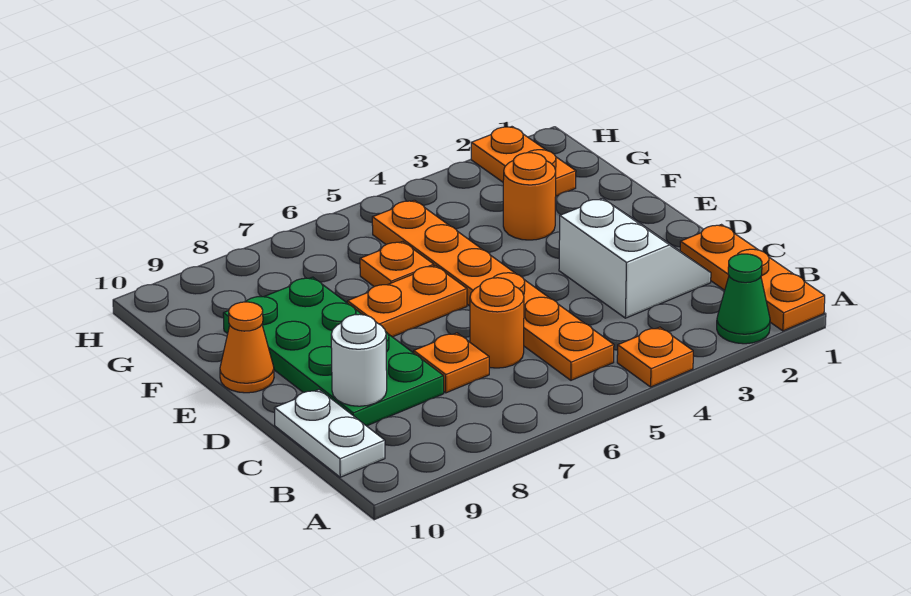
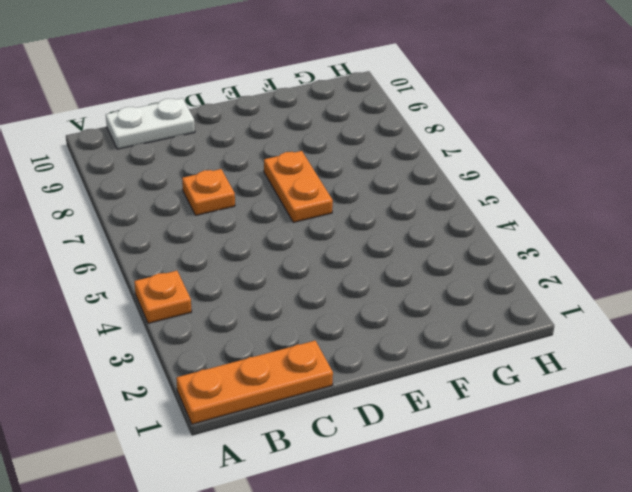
none -> green 1x1 cone [717,254,770,344]
none -> orange 1x6 plate [372,200,614,380]
none -> white 2x2 slope [559,198,711,318]

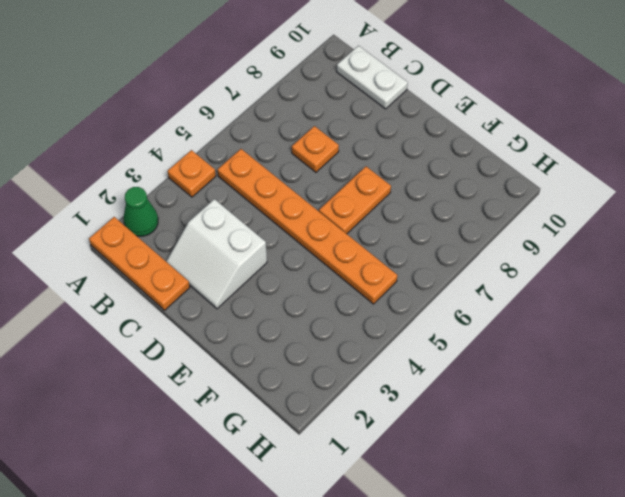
none -> orange 1x1 round brick [470,278,524,368]
none -> green 2x4 plate [223,277,444,426]
none -> orange 1x1 cone [220,302,274,393]

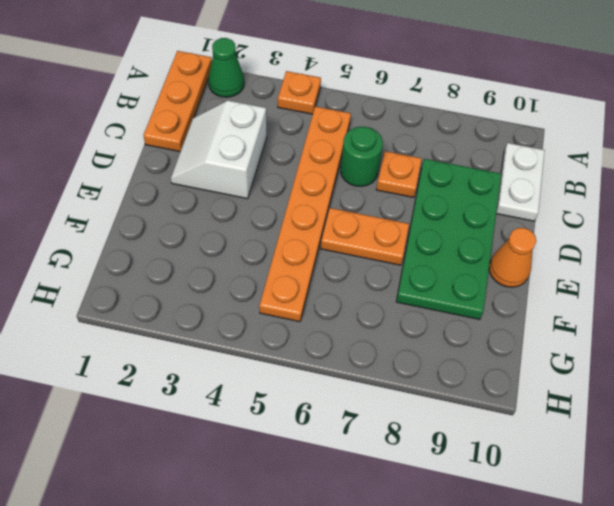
green 1x1 round brick [341,127,383,186] -> orange 1x1 round brick [470,278,524,368]
none -> orange 1x1 round brick [503,153,556,240]
none -> orange 1x1 plate [360,241,434,286]
none -> orange 1x2 plate [471,127,576,196]

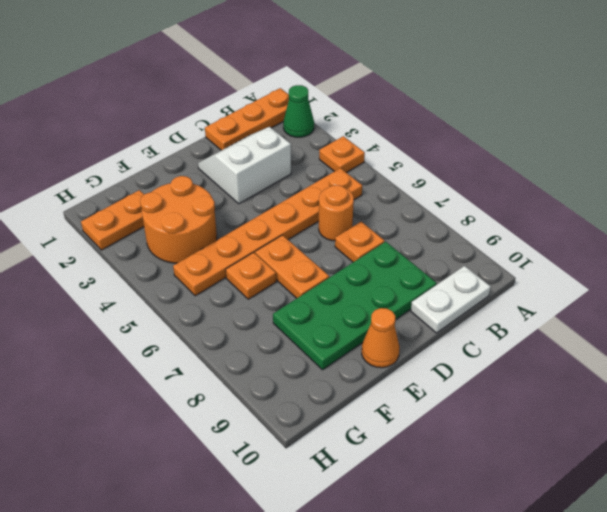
orange 2x2 round brick [140,176,217,263] -> orange 1x1 round brick [503,153,556,240]
none -> white 1x1 round brick [331,314,387,406]

